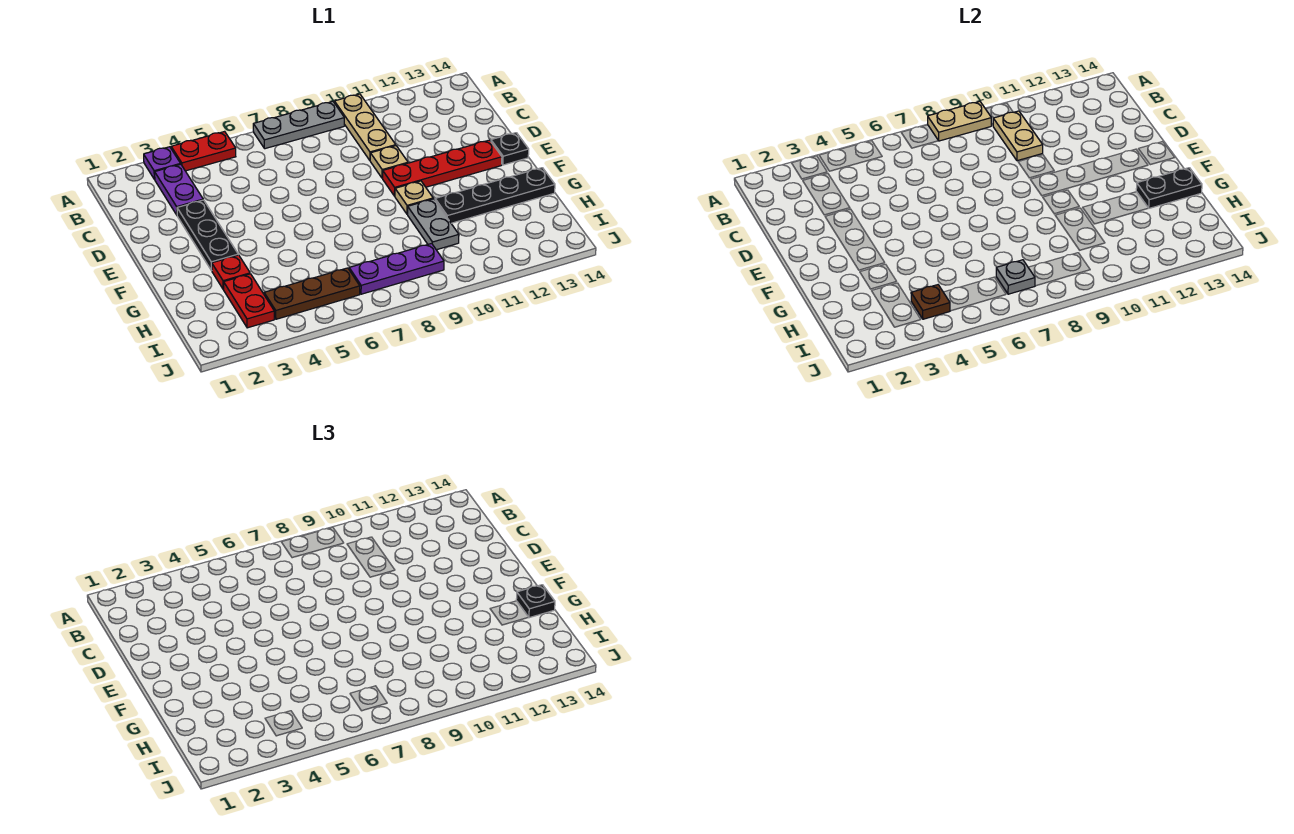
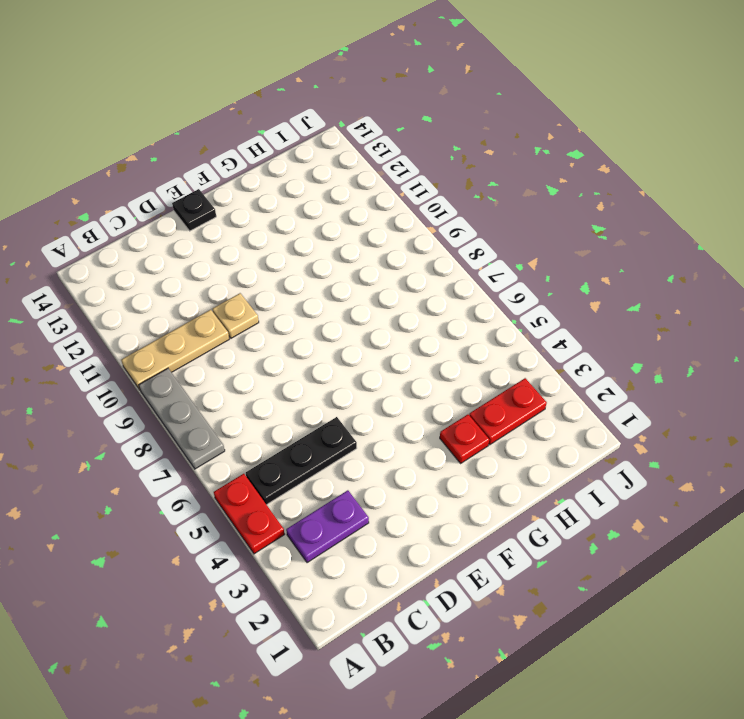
black 1x3 plate [246,417,357,505] -> black 1x3 plate moved to [177,200,238,271]
none -> purple 1x1 plate [144,147,180,180]
none -> red 1x4 plate [383,140,502,196]
none -> tan 1x1 plate [395,181,433,214]

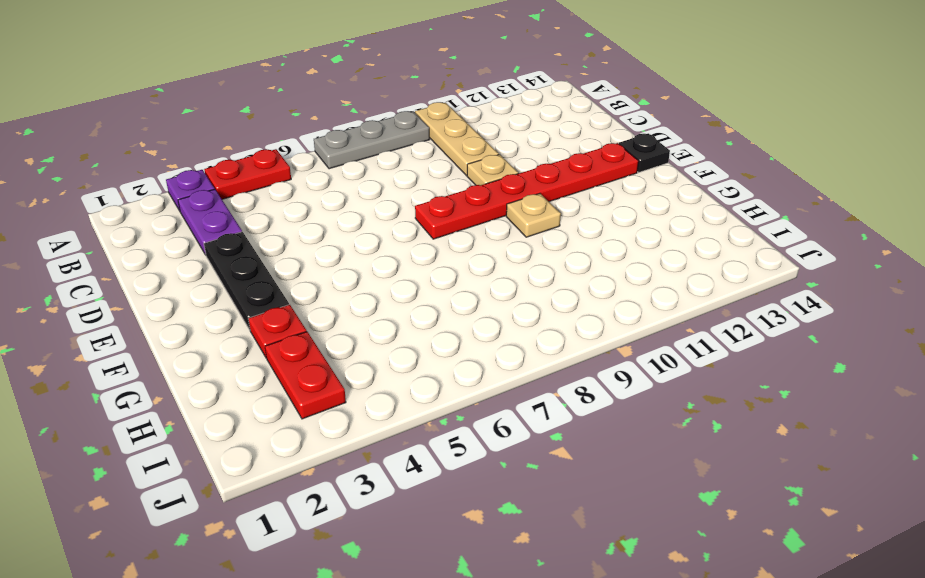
red 1x6 plate [415,143,638,239] -> red 1x4 plate [383,140,502,196]
none -> grey 1x2 plate [408,199,459,250]
none -> black 1x4 plate [435,168,555,223]
none -> brown 1x3 plate [264,268,360,319]

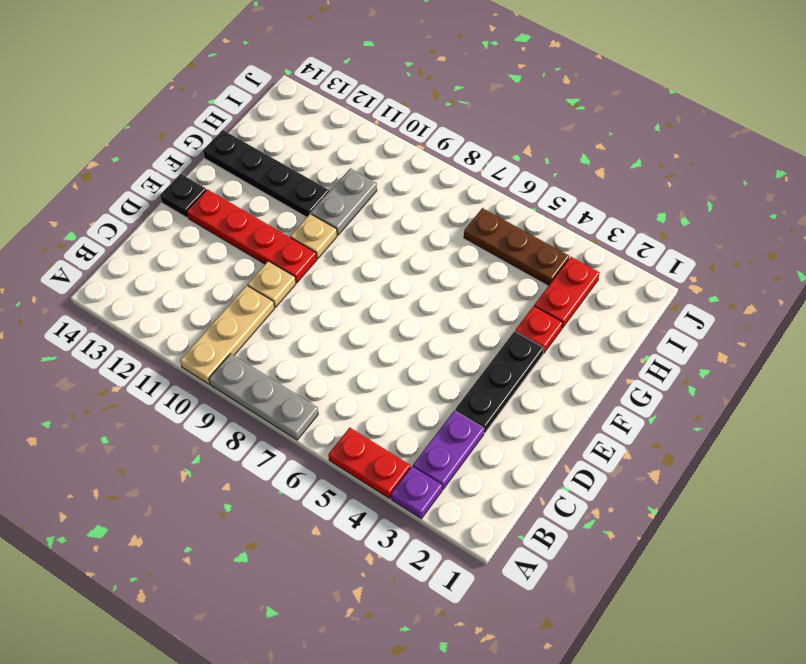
none -> purple 1x3 plate [349,243,444,294]
none -> tan 1x2 plate [928,101,991,141]
none -> tan 1x2 plate [993,111,1043,161]

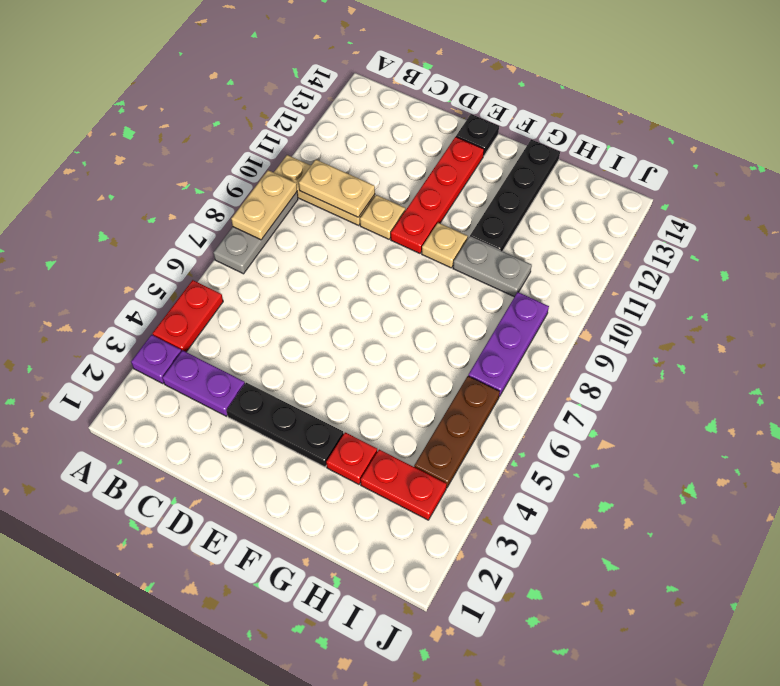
none -> black 1x2 plate [1136,168,1202,208]
none -> brown 1x1 plate [911,285,950,319]
none -> grey 1x1 plate [996,260,1035,294]

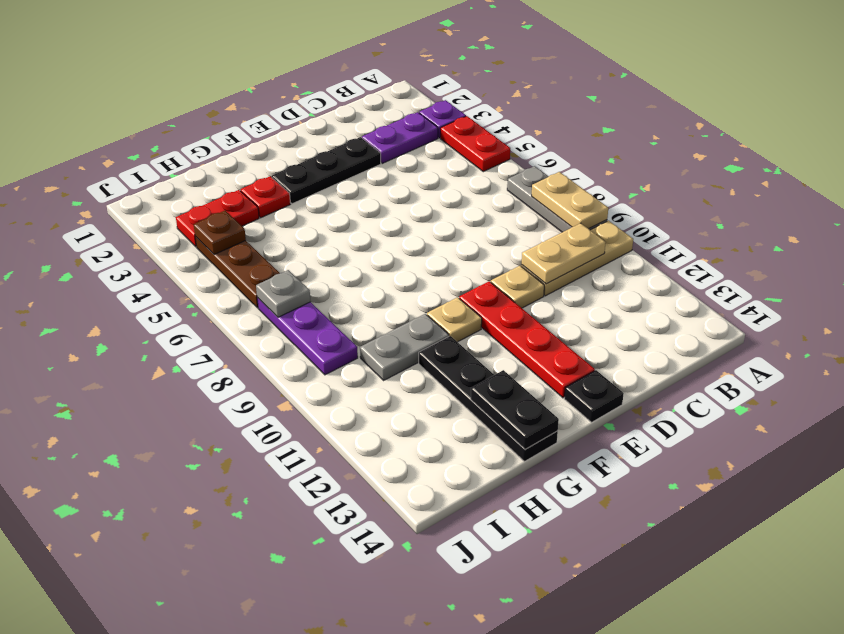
none -> black 1x1 plate [516,585,555,618]

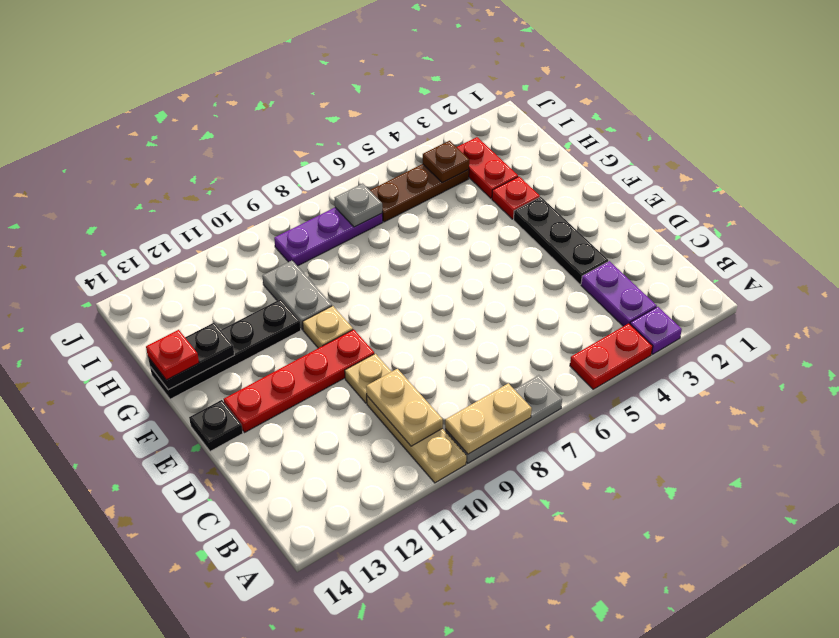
red 1x1 plate [146,330,199,380] -> black 1x1 plate [516,585,555,618]

